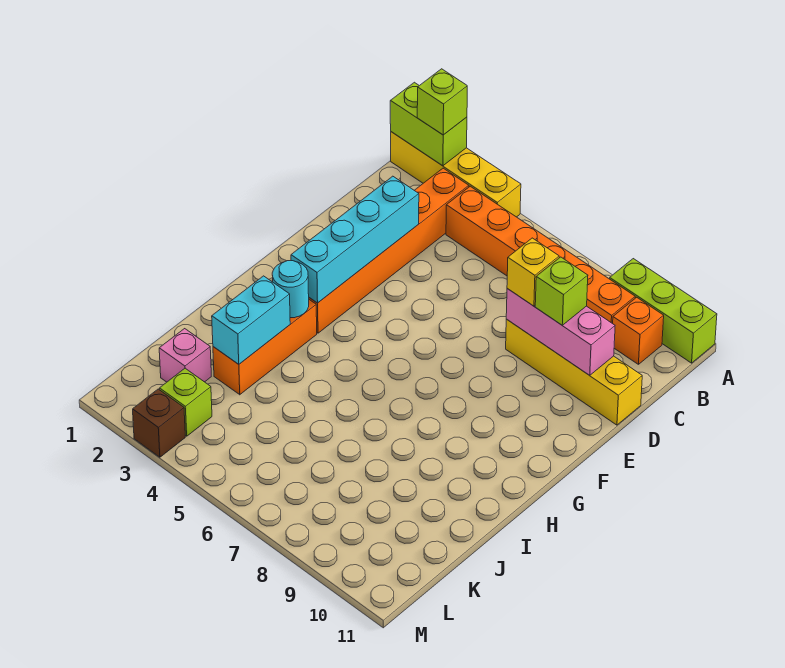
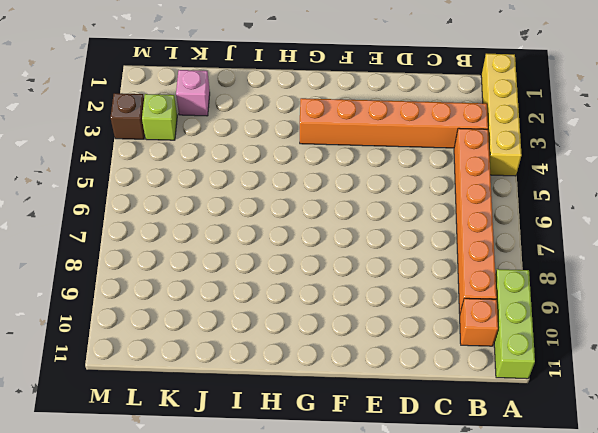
none -> yellow 1x4 brick [506,319,642,425]
none -> orange 1x3 brick [213,300,317,395]
none -> lime 1x2 brick [390,82,467,166]

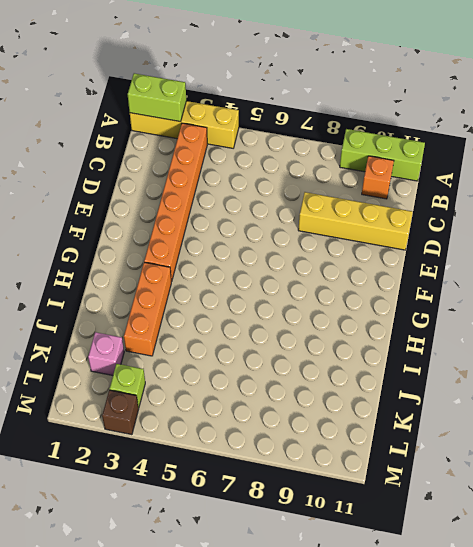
none -> orange 1x6 brick [446,186,635,324]
none -> cyan 1x4 brick [291,176,419,303]
none -> pink 1x3 brick [506,289,615,375]

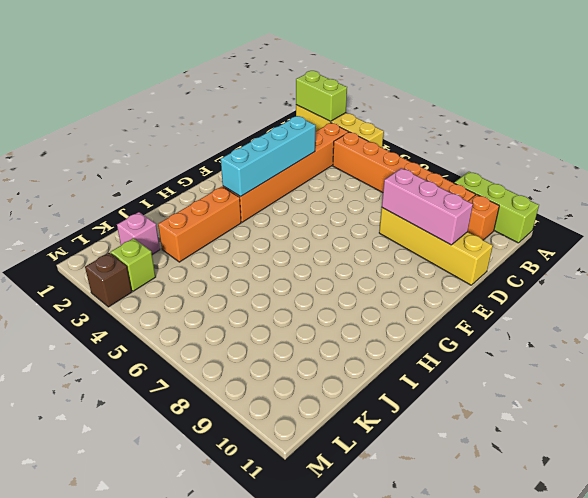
none -> cyan 1x1 round brick [272,261,309,318]
none -> cyan 1x2 brick [212,276,290,364]
none -> lime 1x1 brick [417,69,467,135]

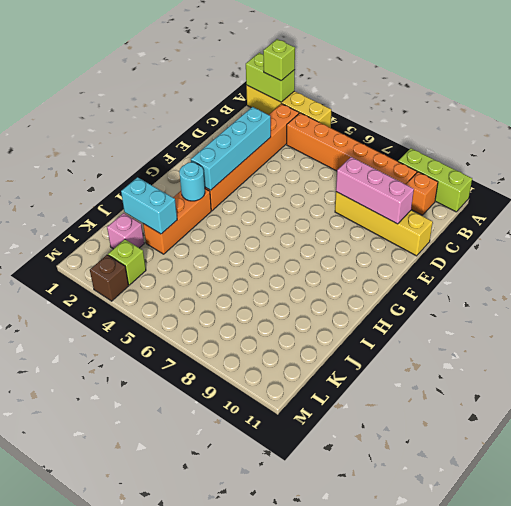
cyan 1x2 brick [121,177,177,234] -> cyan 1x2 brick turned to [212,276,290,364]
none -> yellow 1x1 brick [507,238,559,306]
none -> lime 1x1 brick [535,257,588,325]

